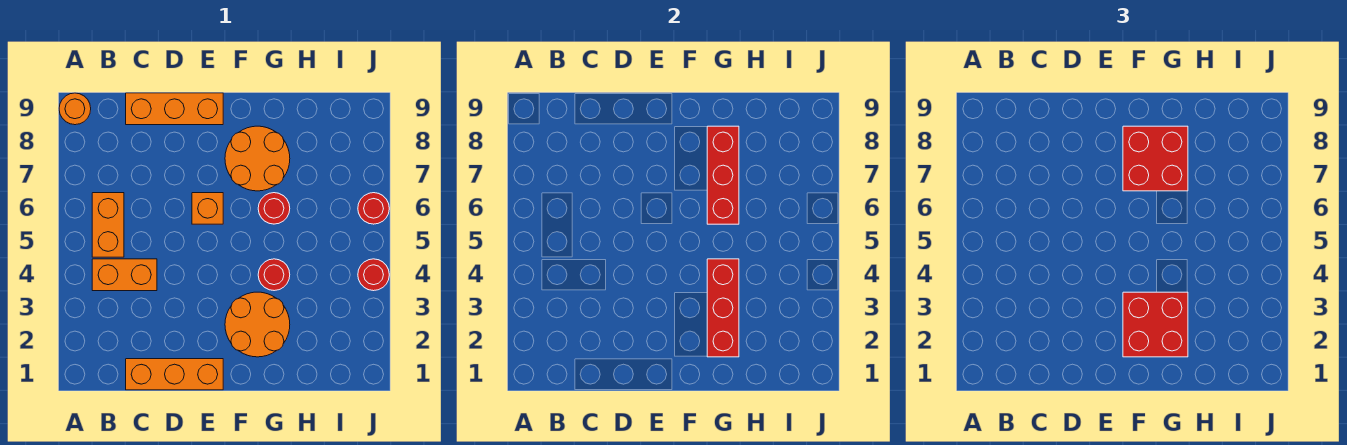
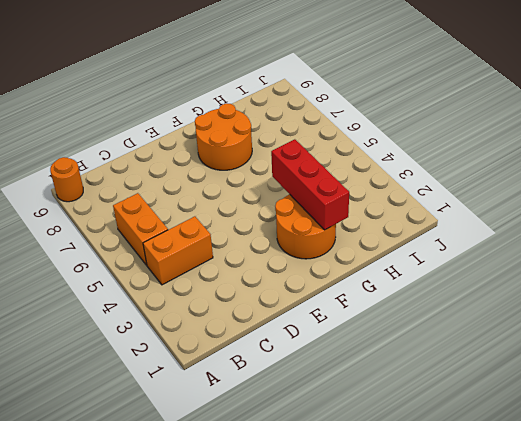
none -> orange 1x3 brick [126,359,223,390]
none -> orange 1x3 brick [126,93,223,125]
none -> orange 1x1 brick [192,193,223,224]

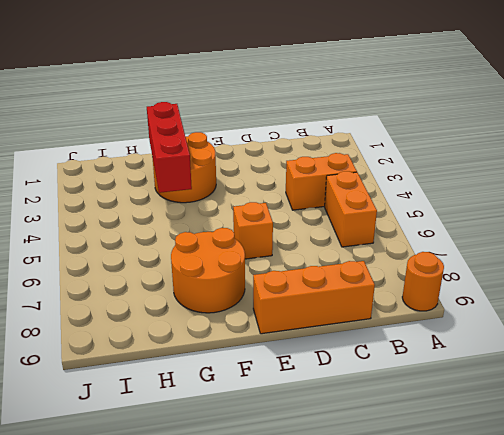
none -> orange 1x3 brick [126,359,223,390]
none -> red 1x1 round brick [258,259,290,291]
none -> red 1x1 round brick [258,193,290,224]

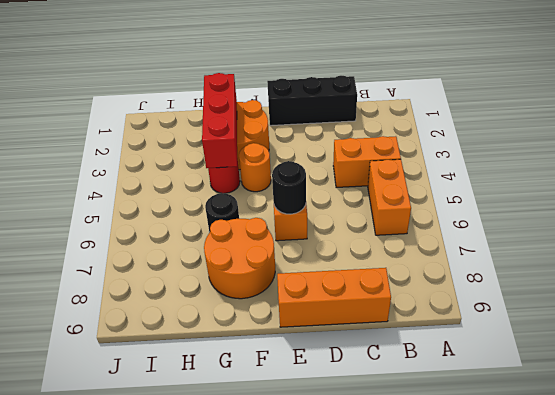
black 1x3 brick [267,76,357,126] -> orange 1x3 brick [126,359,223,390]
black 1x1 round brick [272,161,306,214] -> none
orange 1x1 round brick [239,143,271,192] -> orange 1x1 round brick moved to [59,93,91,125]
black 1x1 round brick [205,193,239,233] -> red 1x1 round brick [258,193,290,224]
none -> red 1x1 round brick [358,259,389,291]
none -> red 1x1 round brick [358,193,389,224]
none -> red 1x3 brick [707,126,739,224]

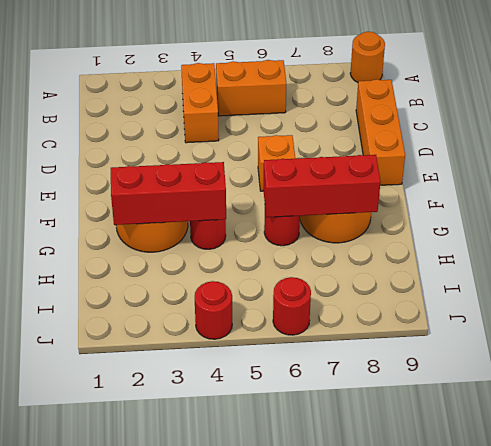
none -> orange 1x3 brick [126,359,223,390]
none -> red 2x2 brick [1123,292,1188,357]
none -> red 2x2 brick [1123,126,1188,191]

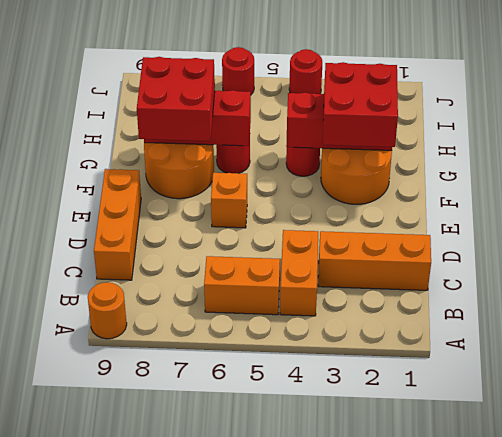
orange 1x3 brick [318,231,431,290] -> orange 1x3 brick turned to [126,359,223,390]

